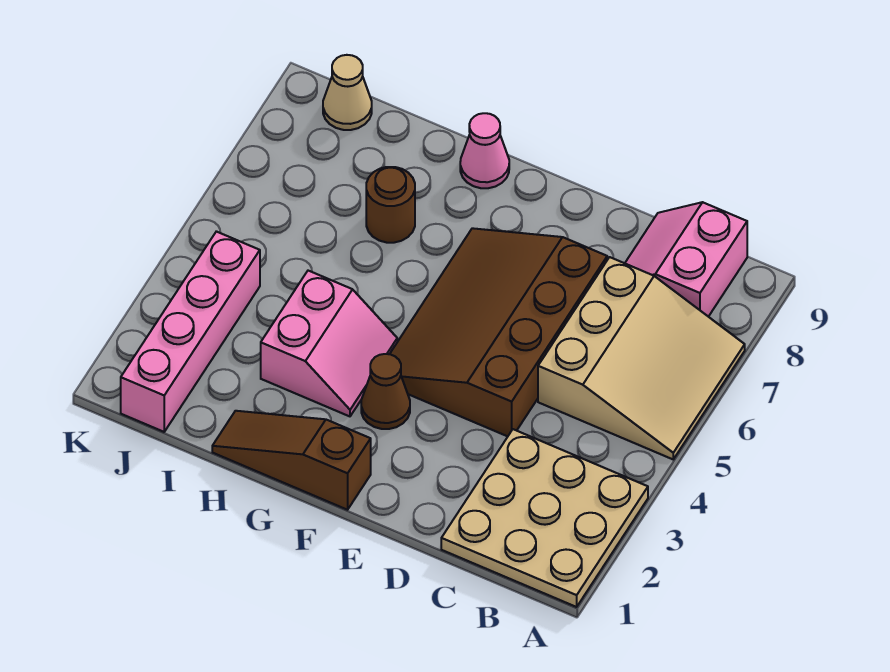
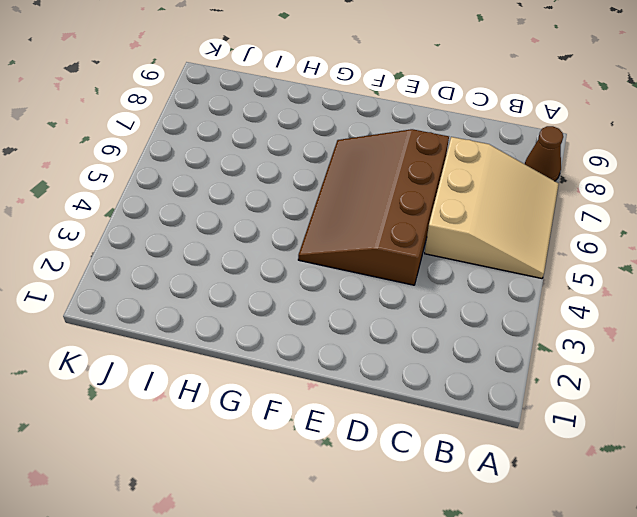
brown 1x1 cone [525,126,563,181] -> brown 1x1 cone moved to [361,354,410,429]
none -> tan 3x3 plate [441,429,648,607]
none -> pink 2x2 slope [625,202,747,317]

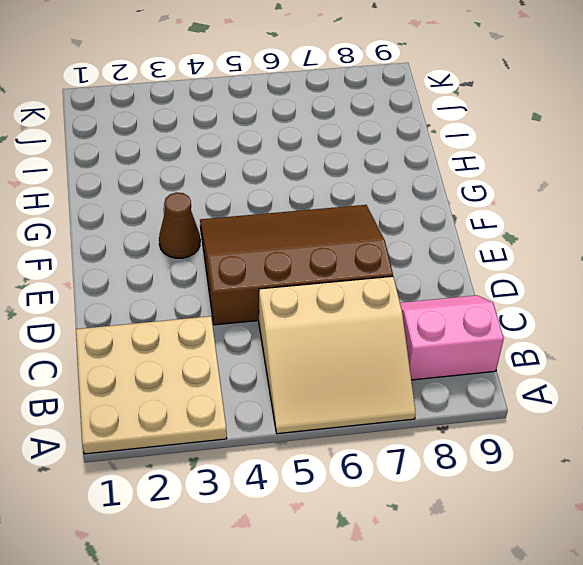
none -> brown 1x3 slope [212,411,371,510]
none -> pink 2x2 slope [261,271,397,416]

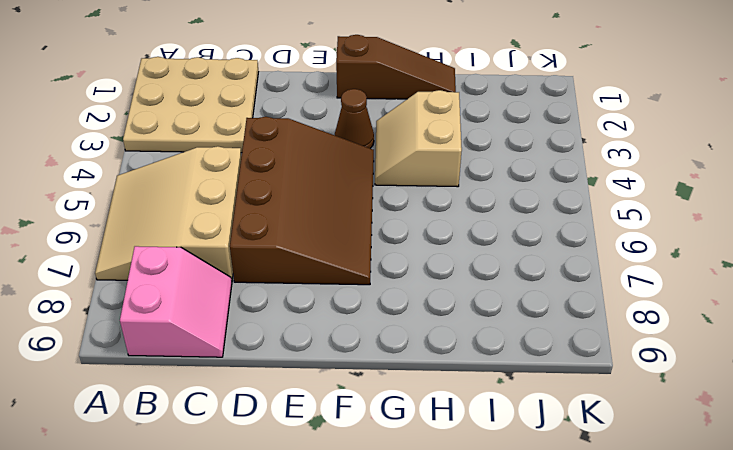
tan 2x2 slope [375,90,462,187] -> pink 2x2 slope [261,271,397,416]
none -> pink 1x1 cone [460,113,509,188]
none -> brown 1x1 round brick [366,167,415,243]

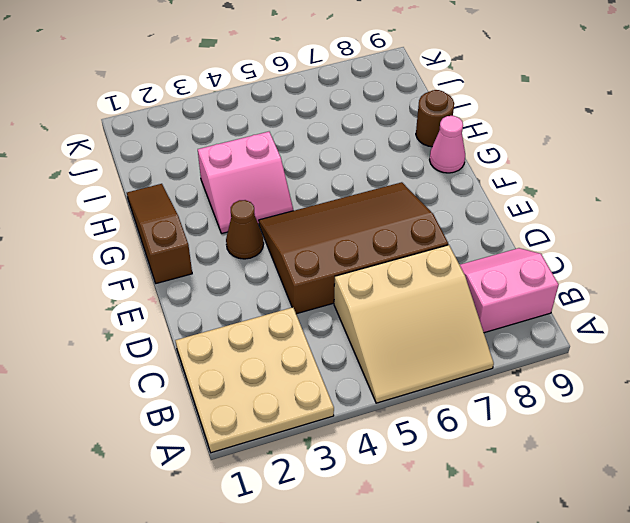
brown 1x1 round brick [416,90,454,147] -> brown 1x1 round brick moved to [366,167,415,243]
none -> pink 1x4 brick [121,231,260,432]
none -> tan 1x1 cone [323,55,372,130]

